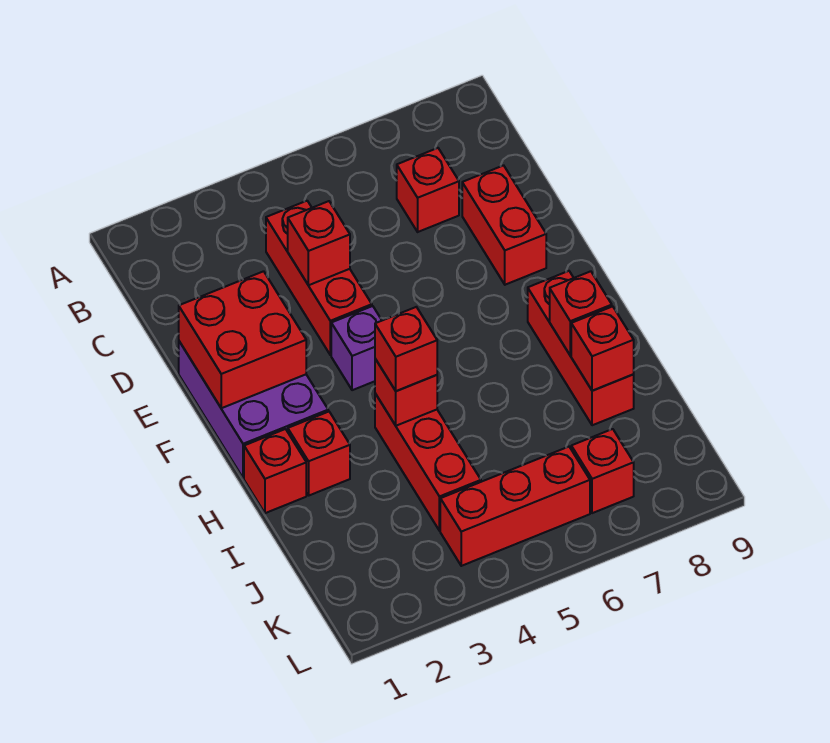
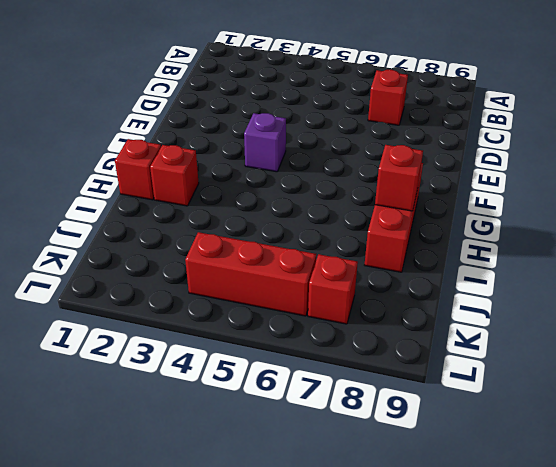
none -> red 1x3 brick [266,201,372,355]
none -> red 1x2 brick [462,165,546,285]
none -> purple 2x3 brick [179,341,328,478]

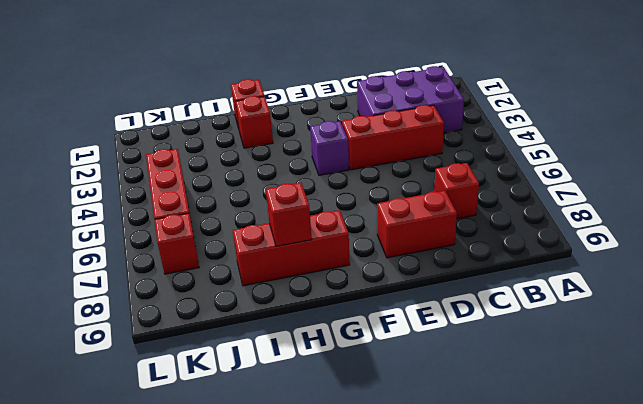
purple 2x3 brick [357,66,464,133] -> purple 2x3 brick moved to [179,341,328,478]
none -> red 1x3 brick [375,394,481,531]
none -> red 1x1 brick [288,201,350,285]
none -> red 2x2 brick [179,271,306,408]

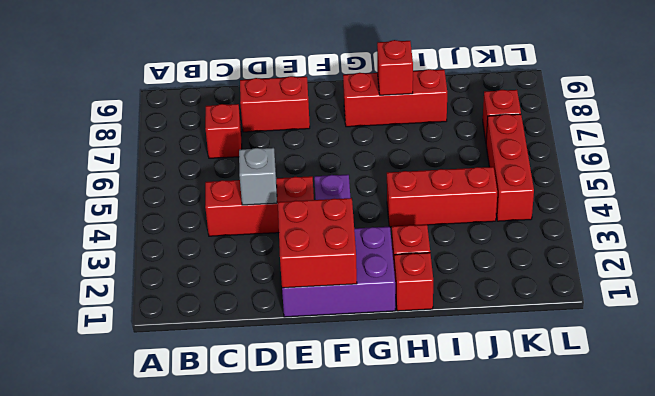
grey 1x1 brick [239,148,277,205] -> red 1x1 brick [288,201,350,285]
none -> red 1x1 brick [375,359,437,426]
none -> red 1x1 brick [571,306,634,391]
none -> red 1x1 brick [375,307,437,391]

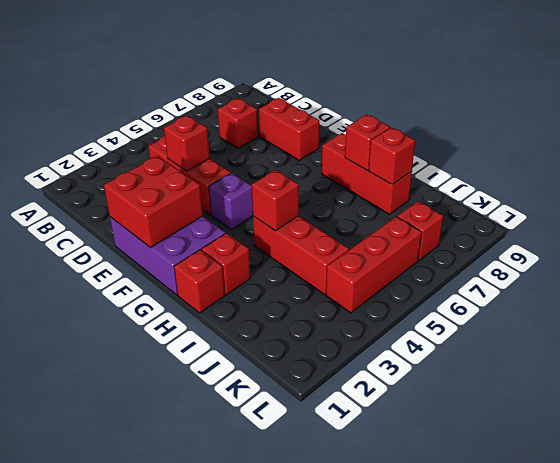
none -> red 1x1 brick [375,307,437,391]

